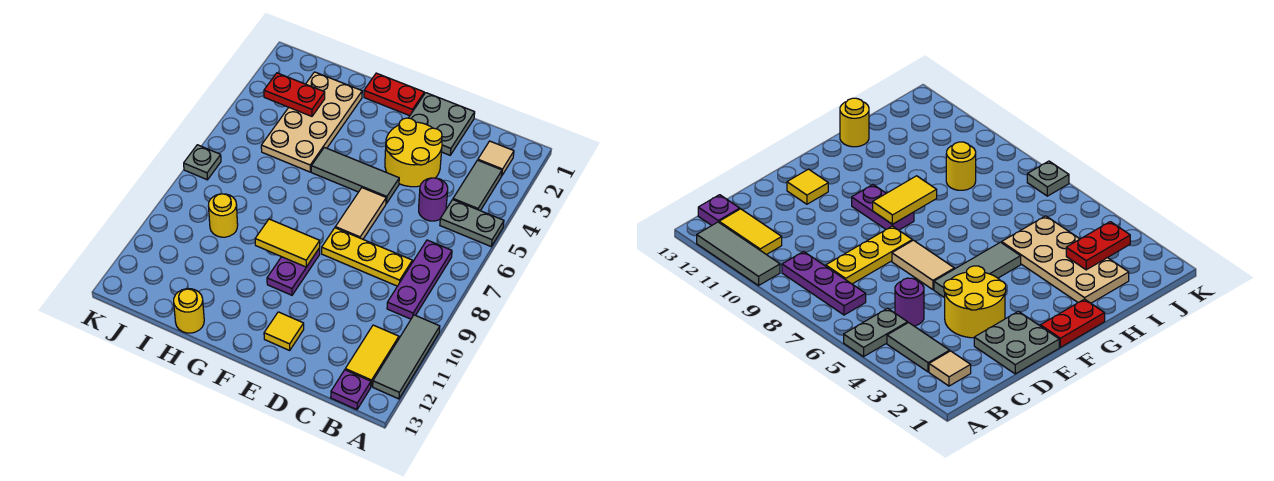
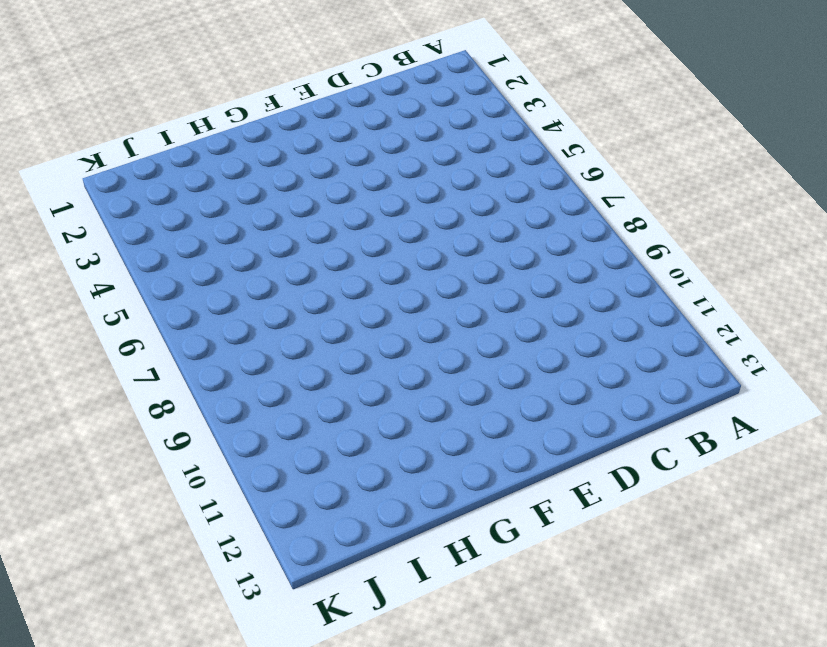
none -> grey 1x2 plate [440,200,504,246]
none -> grey 1x3 tile [373,315,440,399]
none -> tan 1x1 tile [478,141,514,176]

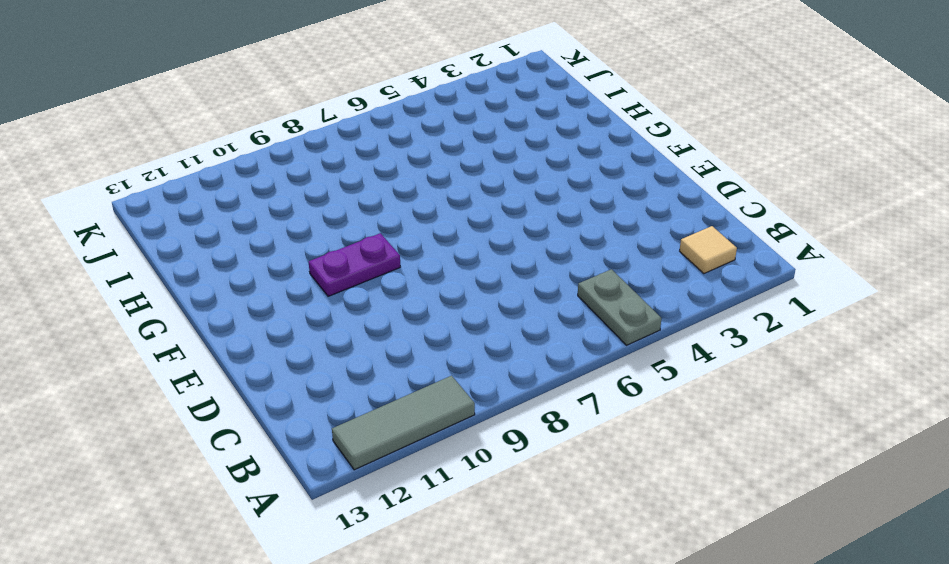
none -> grey 1x2 tile [453,160,502,211]
none -> purple 1x3 plate [387,240,452,319]
none -> yellow 1x2 tile [345,325,399,386]

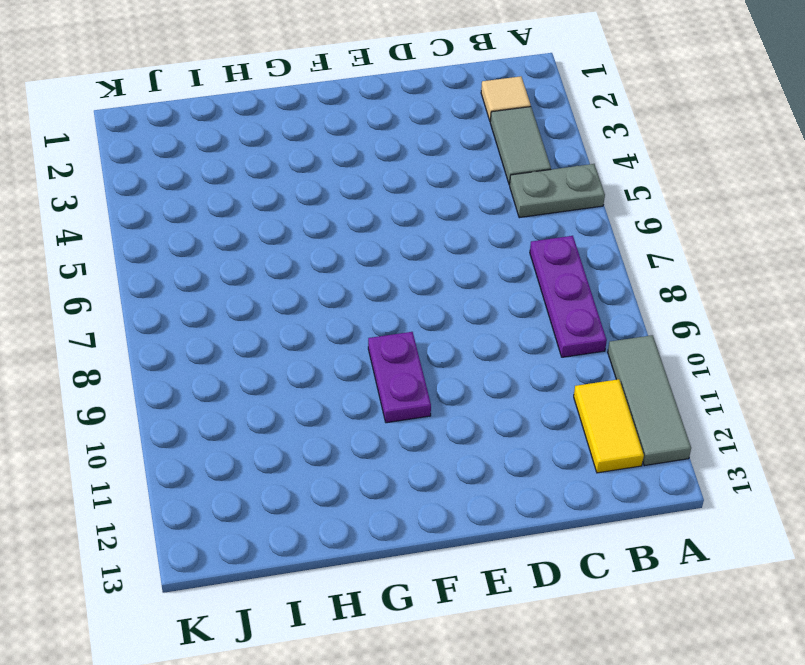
none -> purple 1x1 plate [331,370,371,410]
none -> purple 1x1 round brick [419,178,448,221]
none -> yellow 1x3 plate [322,228,412,286]

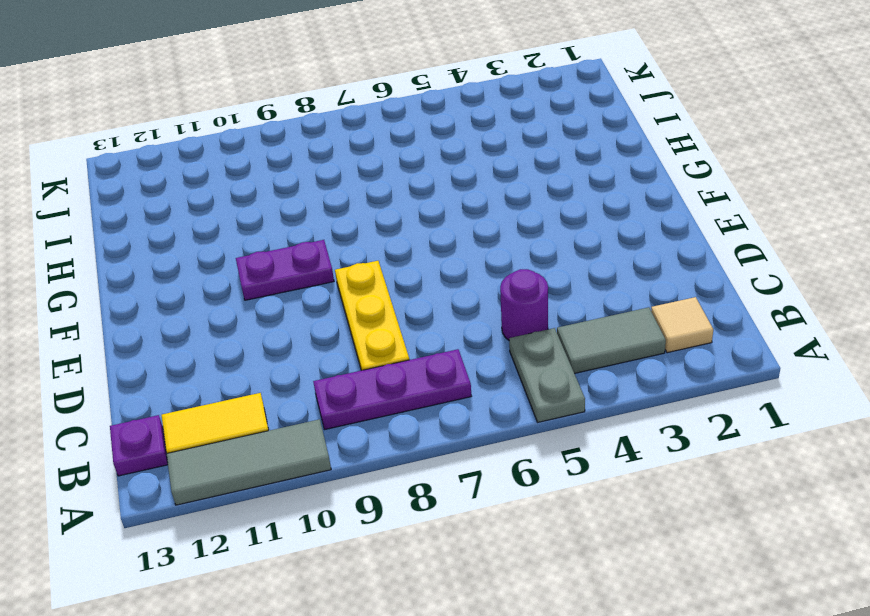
none -> grey 2x2 plate [409,93,475,155]
none -> yellow 2x2 round brick [385,118,442,187]
none -> grey 1x3 tile [311,147,399,203]

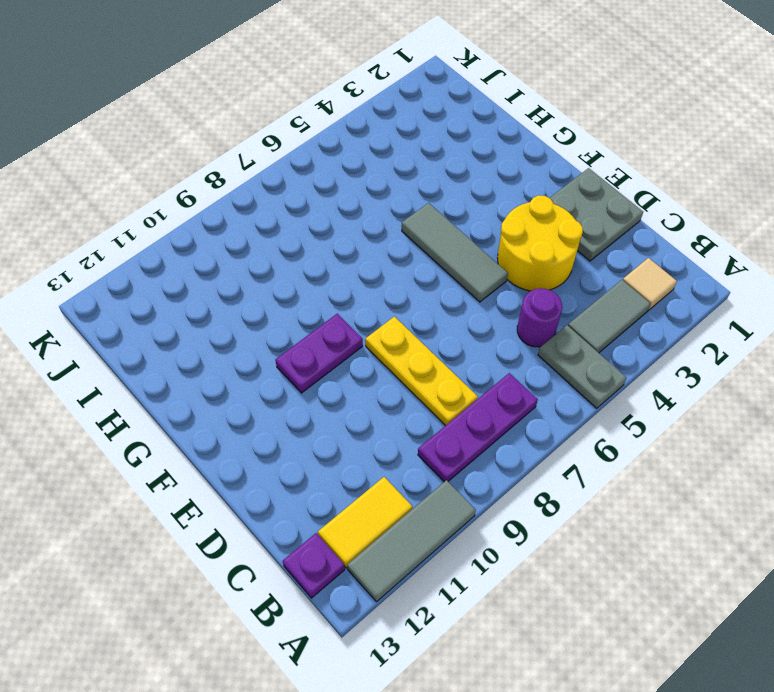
none -> tan 1x2 tile [335,188,386,239]
none -> yellow 1x1 tile [264,312,304,350]
none -> red 1x2 plate [364,73,424,116]

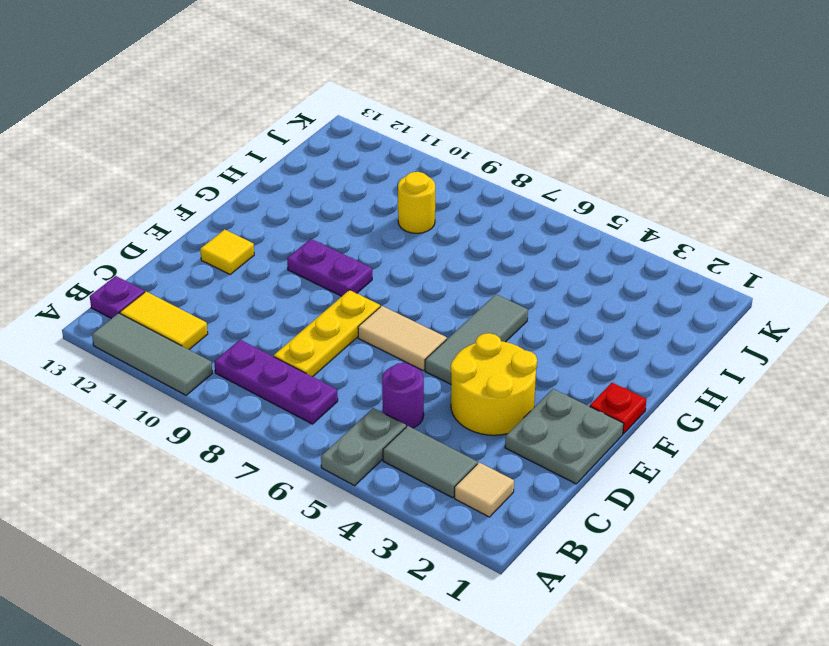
red 1x1 plate [590,383,646,434] -> red 1x2 plate [364,73,424,116]
none -> tan 2x4 plate [261,72,362,172]
none -> yellow 1x1 round brick [174,289,204,333]
none -> grey 1x1 plate [184,145,221,180]

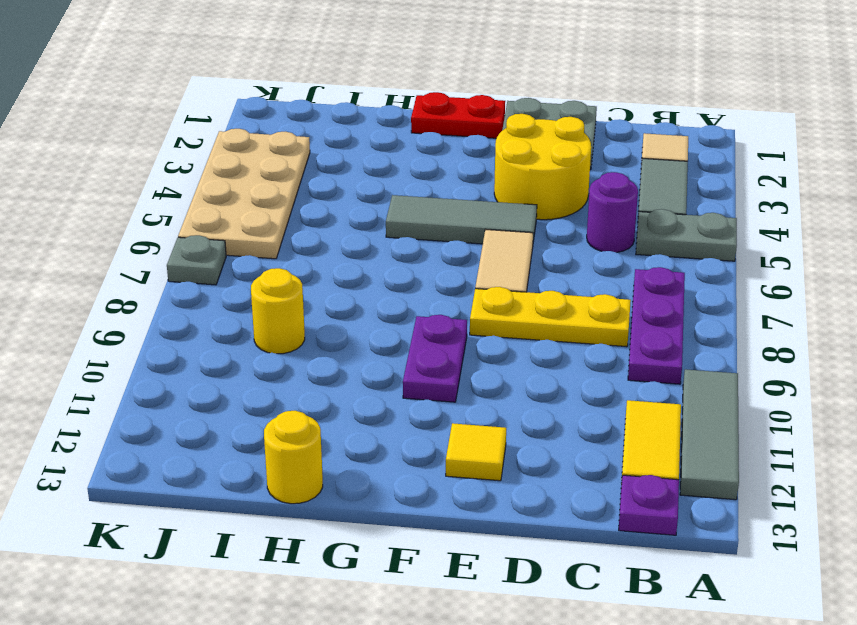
tan 2x4 plate [178,129,310,259] -> tan 2x4 plate moved to [261,72,362,172]
none -> yellow 1x2 tile [255,219,320,267]
none -> red 1x2 plate [264,73,325,116]

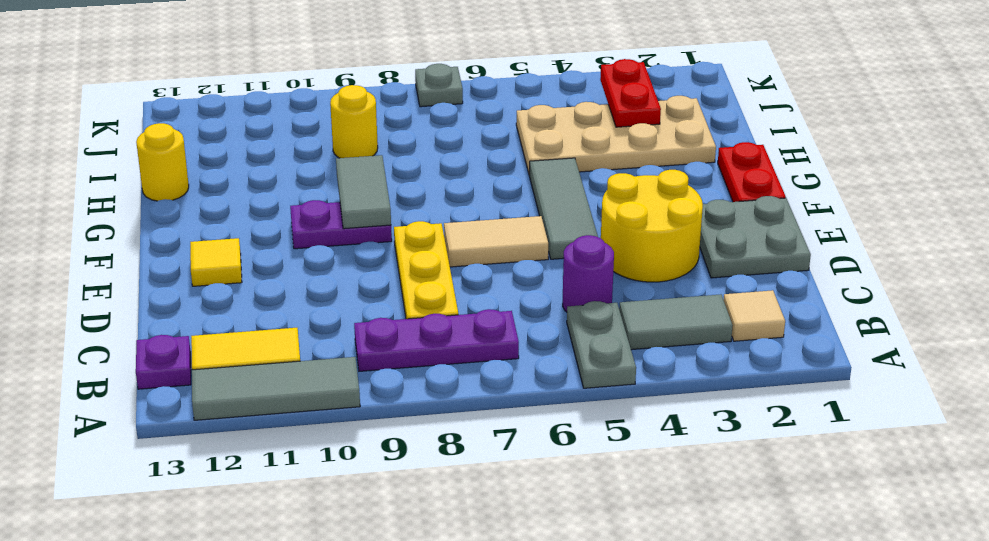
grey 1x2 tile [336,155,391,229] -> yellow 1x2 tile [255,219,320,267]

